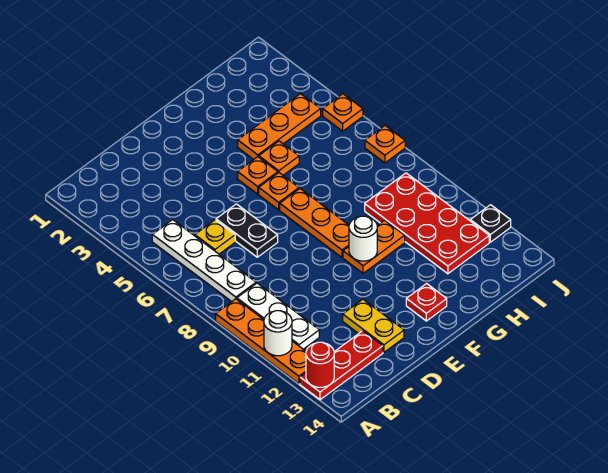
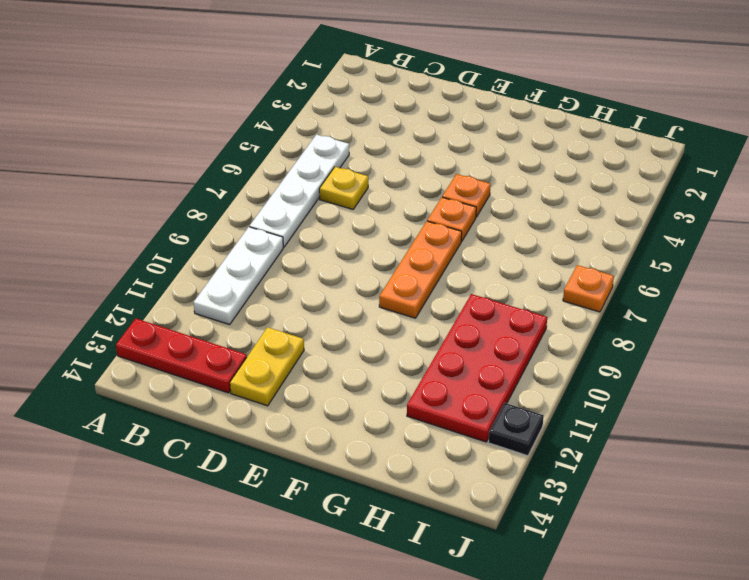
none -> orange 1x4 plate [216,299,306,384]
none -> black 1x2 plate [216,204,278,257]
none -> orange 1x2 plate [343,220,405,273]

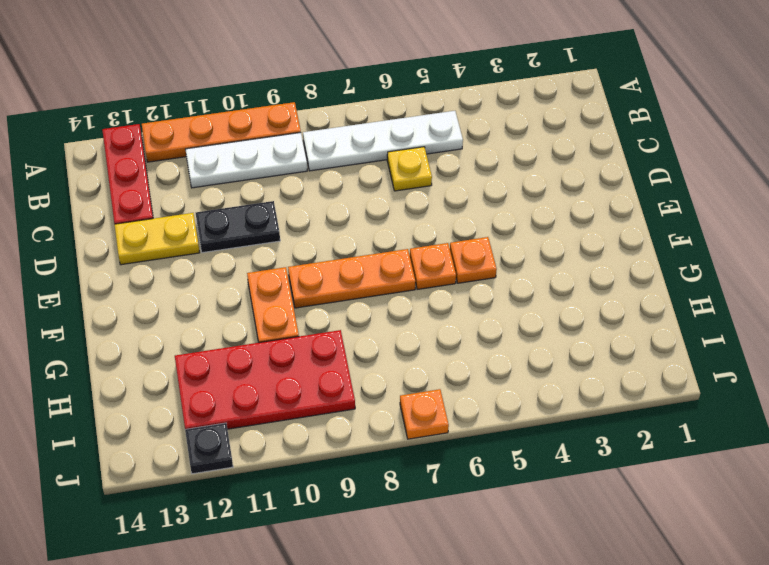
black 1x2 plate [196,201,280,253] -> black 1x2 plate moved to [216,204,278,257]
none -> red 1x1 plate [406,284,447,321]
none -> orange 1x3 plate [238,94,321,159]
none -> orange 1x1 plate [259,141,299,175]

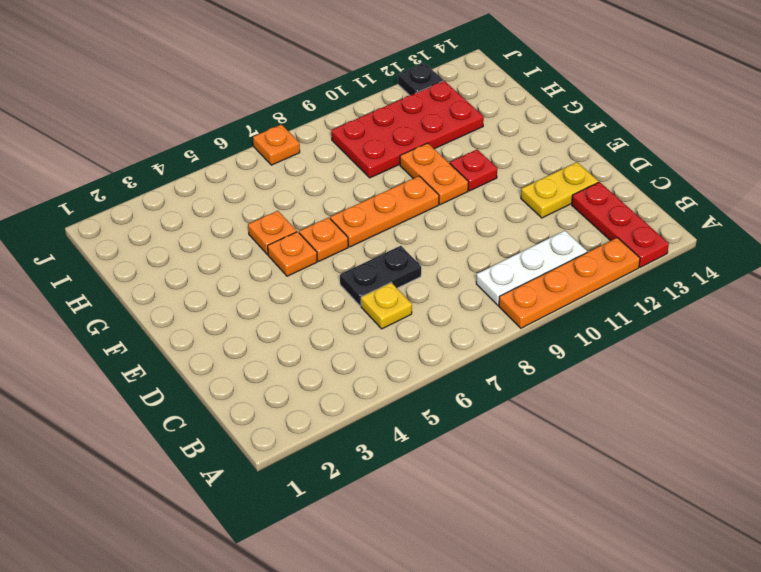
red 1x1 plate [450,149,497,191] -> red 1x1 plate moved to [406,284,447,321]
none -> white 1x4 plate [152,220,256,302]
none -> orange 1x3 plate [238,94,321,159]
none -> orange 1x1 plate [323,94,363,131]

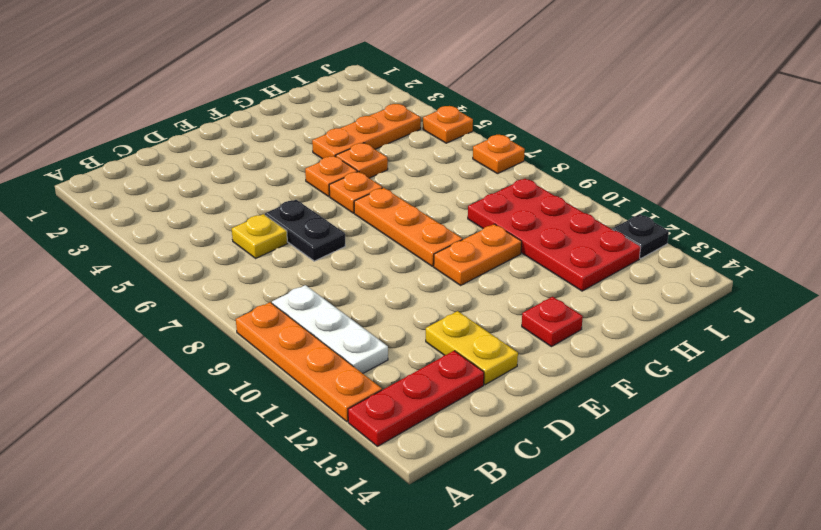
none -> white 1x4 plate [152,220,256,302]
none -> white 1x1 round brick [264,311,292,356]
none -> red 1x1 round brick [306,342,334,387]

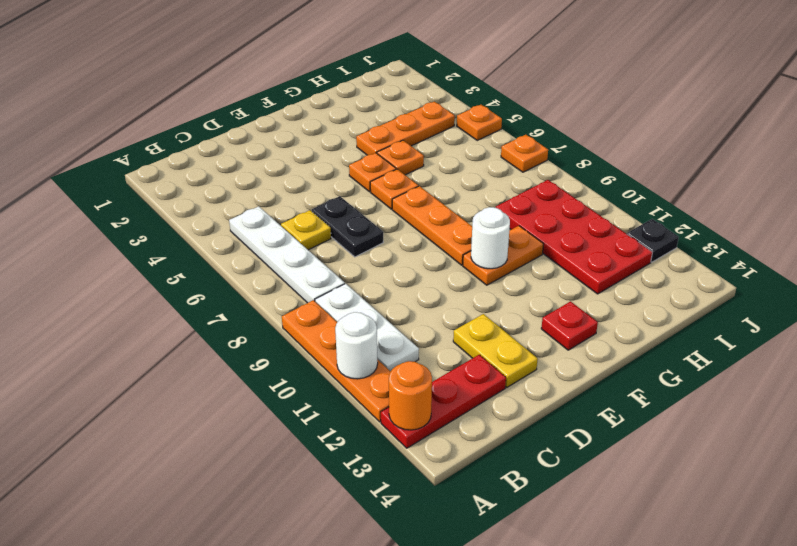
orange 1x1 round brick [389,361,432,430] -> red 1x1 round brick [306,342,334,387]

